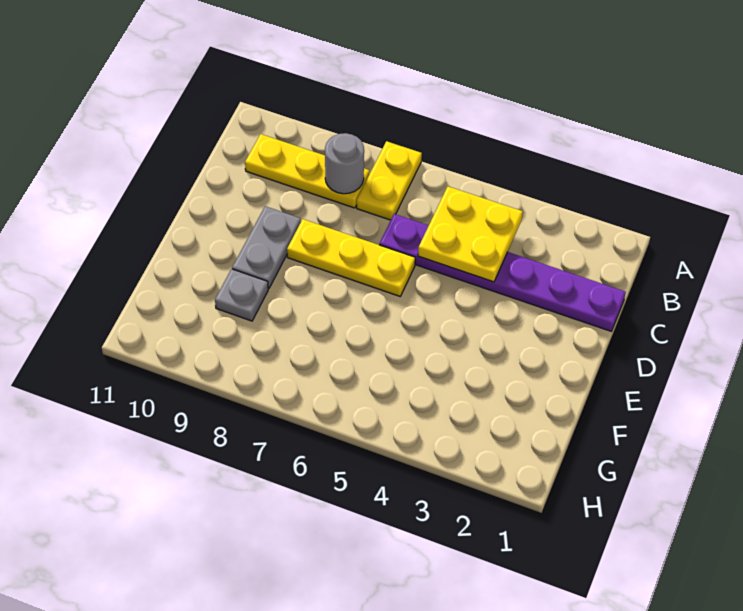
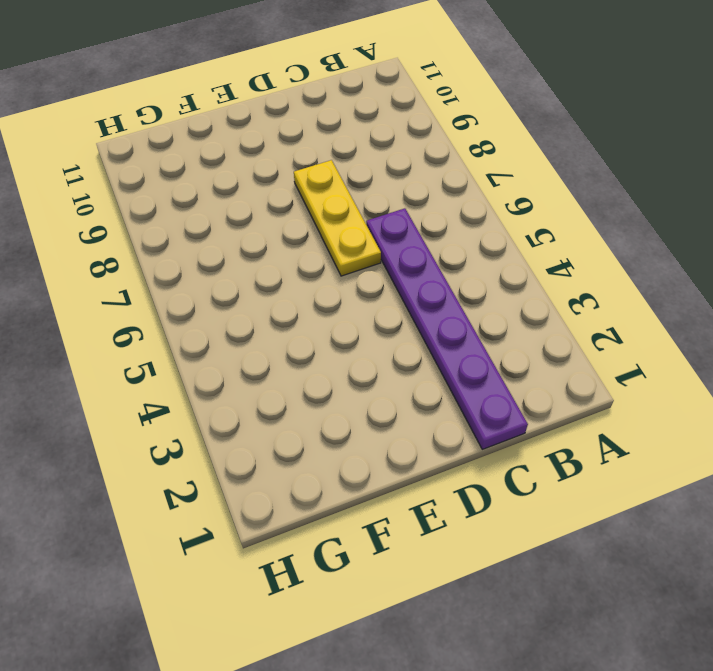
none -> yellow 1x2 plate [357,141,422,220]
none -> yellow 1x3 plate [245,134,370,208]

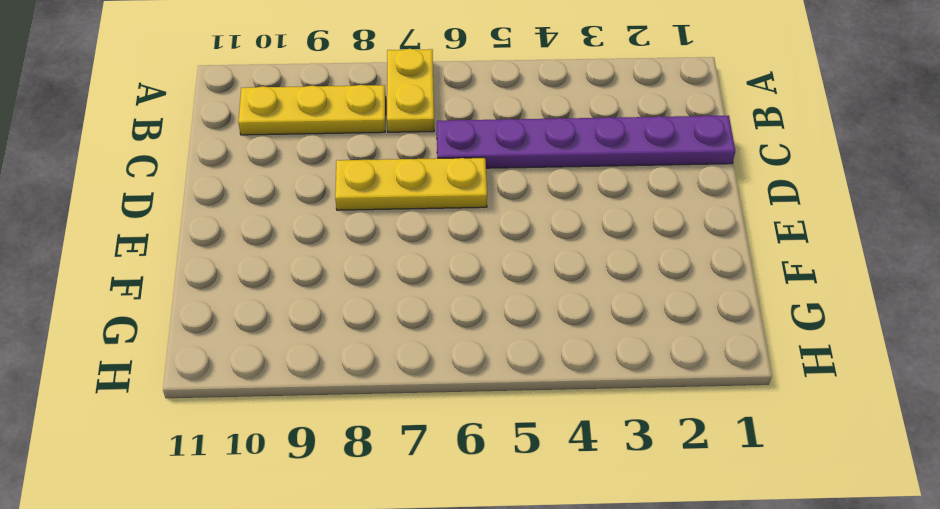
none -> grey 1x2 plate [232,206,301,289]
none -> grey 1x1 plate [215,269,268,321]

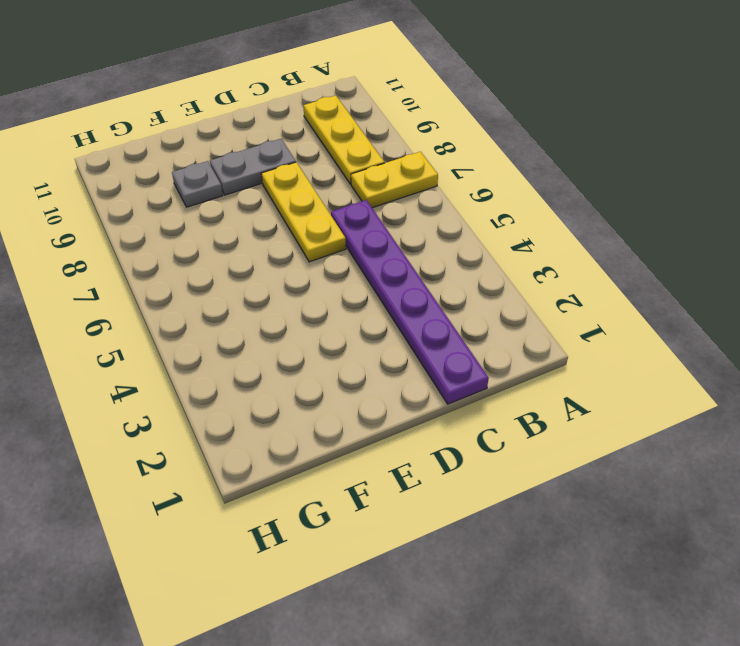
none -> yellow 2x2 plate [418,187,523,282]
none -> grey 1x1 round brick [325,133,364,194]

